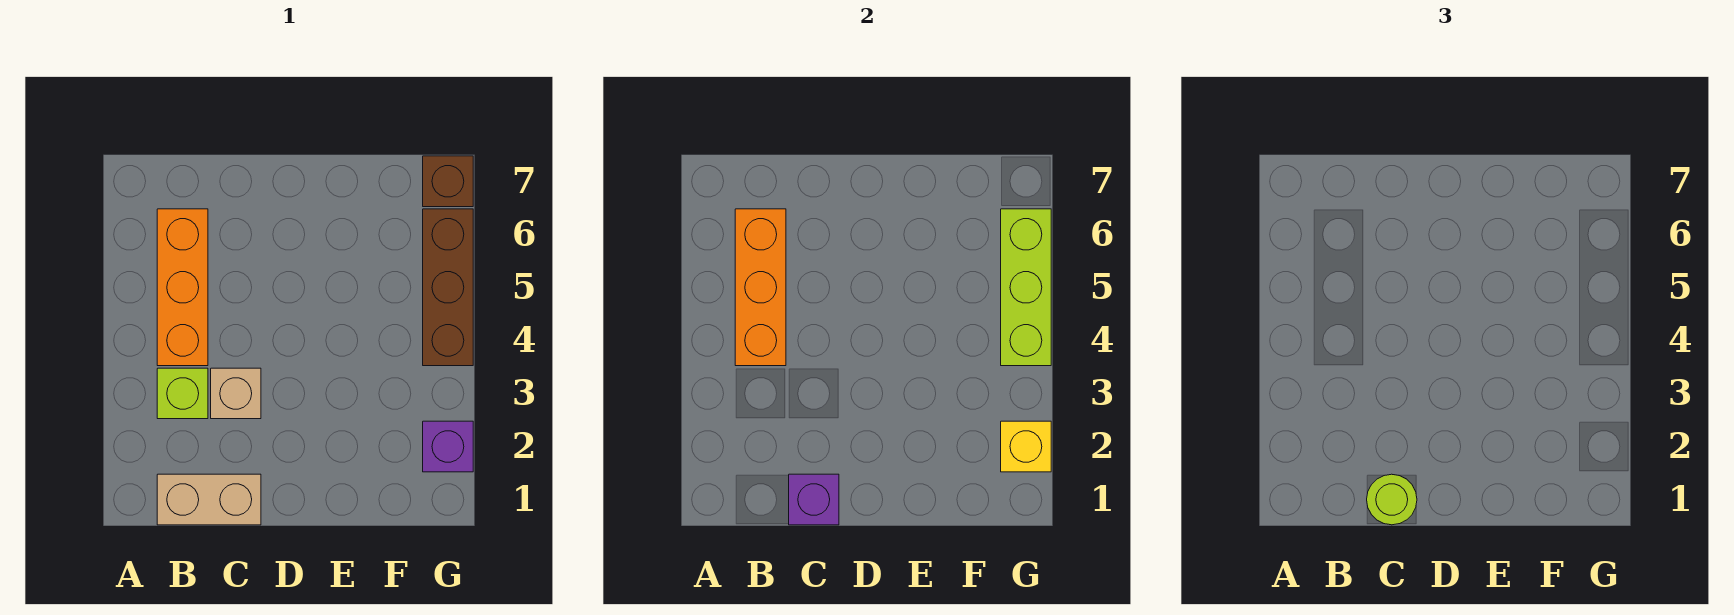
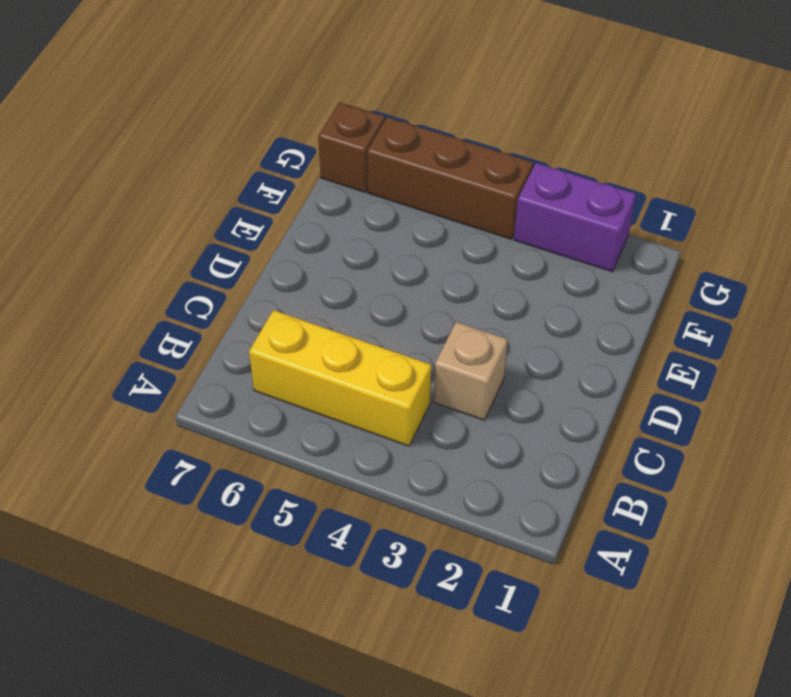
yellow 1x3 brick [249,310,431,446] -> orange 1x3 brick [157,209,208,366]
purple 1x2 brick [514,163,636,272] -> purple 1x1 brick [423,421,473,472]
none -> tan 1x2 brick [157,474,261,525]
none -> lime 1x1 brick [157,368,208,419]
none -> orange 1x3 brick [735,209,786,366]

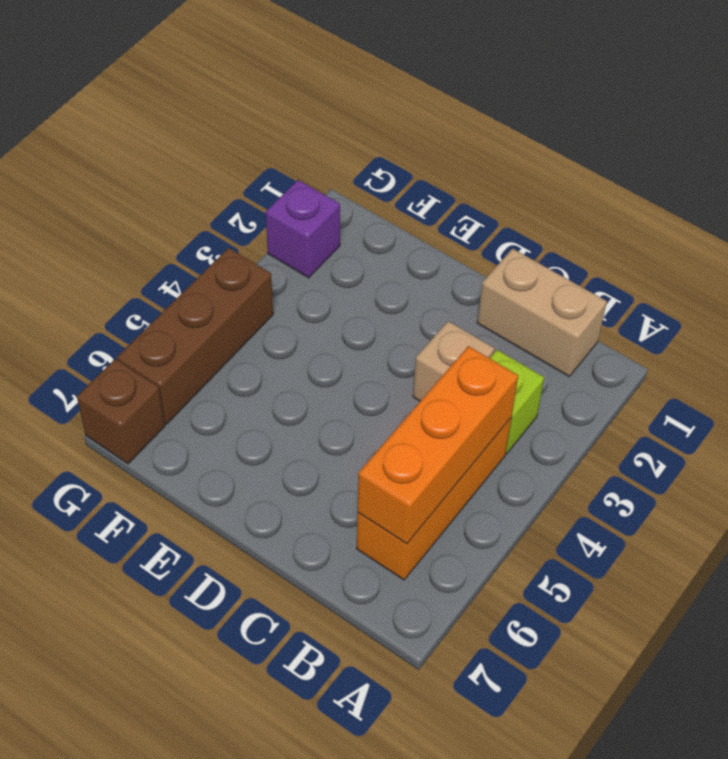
none -> purple 1x1 brick [789,474,839,525]
none -> yellow 1x1 brick [1001,421,1051,472]
none -> lime 1x3 brick [1001,209,1051,366]

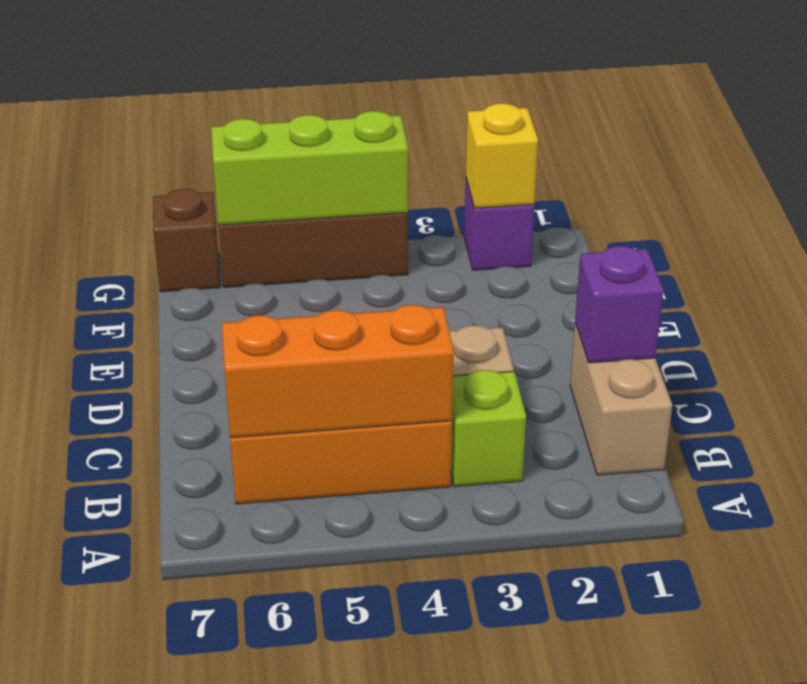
none -> lime 1x1 round brick [1367,474,1417,525]

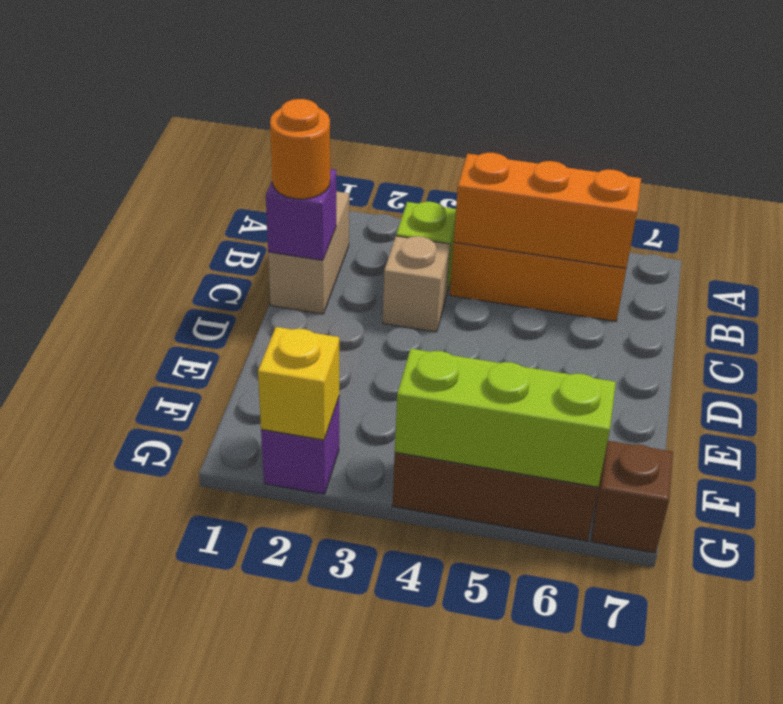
orange 1x1 round brick [270,99,330,199] -> lime 1x1 round brick [1367,474,1417,525]

